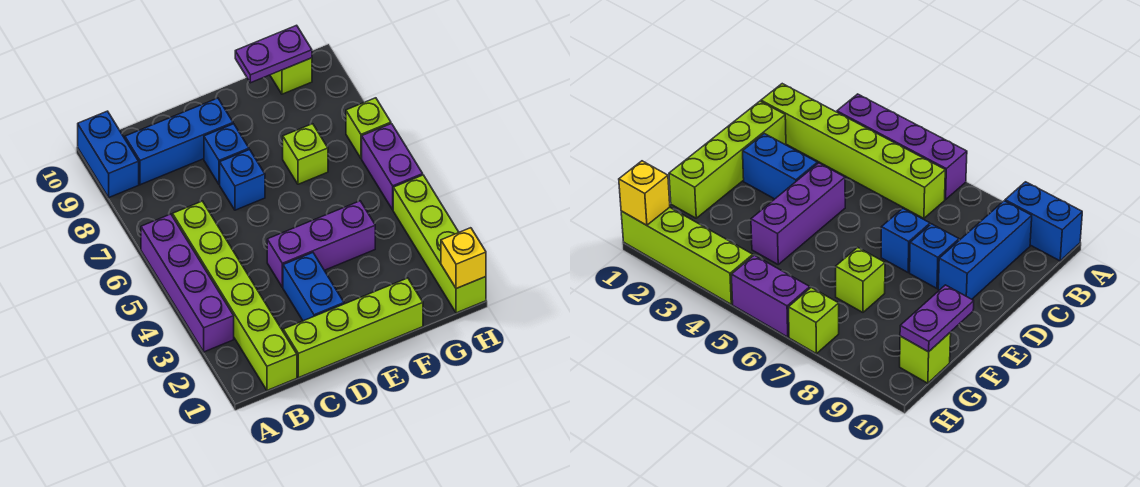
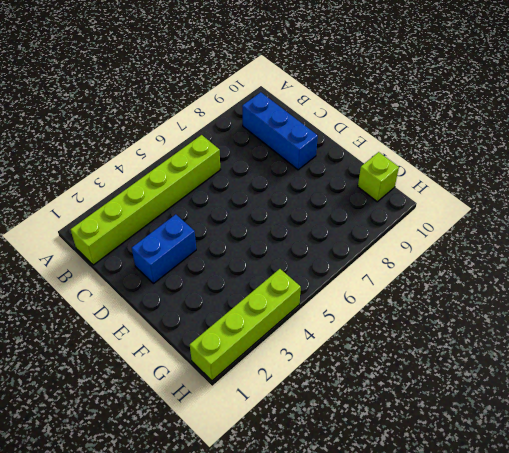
none -> purple 1x4 brick [141,214,234,352]
none -> blue 1x2 brick [78,111,139,197]
none -> lime 1x4 brick [283,278,423,378]

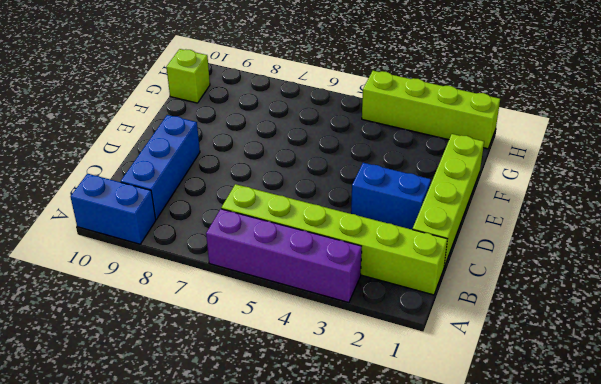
none -> purple 1x3 brick [267,201,375,287]
none -> blue 1x1 brick [220,150,265,210]
none -> blue 1x1 brick [204,124,249,185]

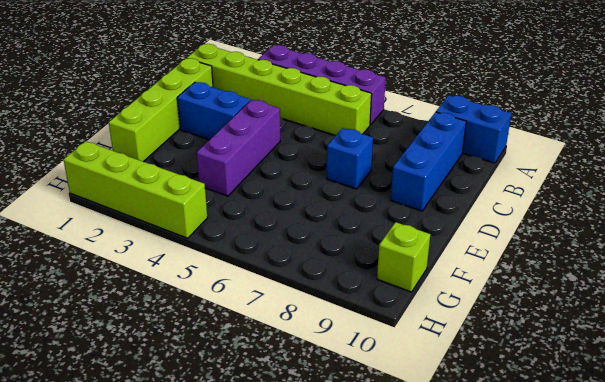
none -> blue 1x1 brick [204,124,249,185]
none -> lime 1x1 brick [283,124,328,184]
none -> purple 1x2 brick [362,124,423,210]

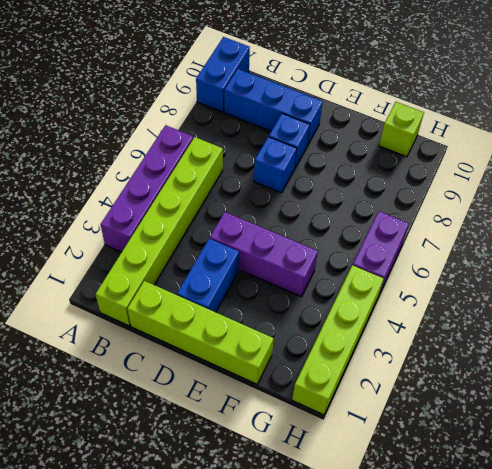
none -> lime 1x1 brick [283,124,328,184]
none -> lime 1x1 brick [346,98,391,159]
none -> purple 1x2 plate [235,25,312,83]

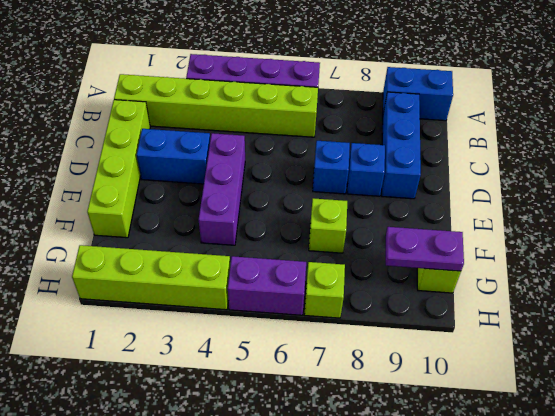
purple 1x2 plate [386,227,464,271] -> purple 1x2 plate turned to [235,25,312,83]
none -> yellow 1x1 brick [441,228,486,289]

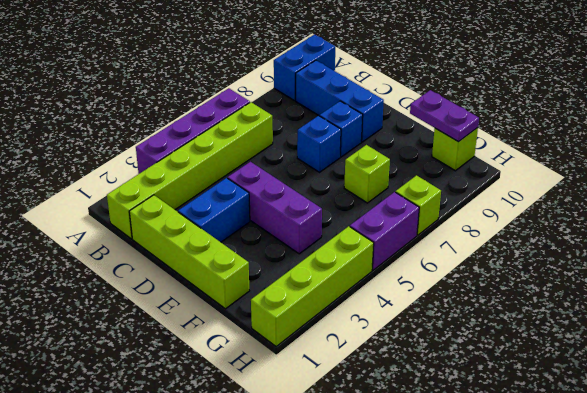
none -> yellow 1x1 brick [441,228,486,289]

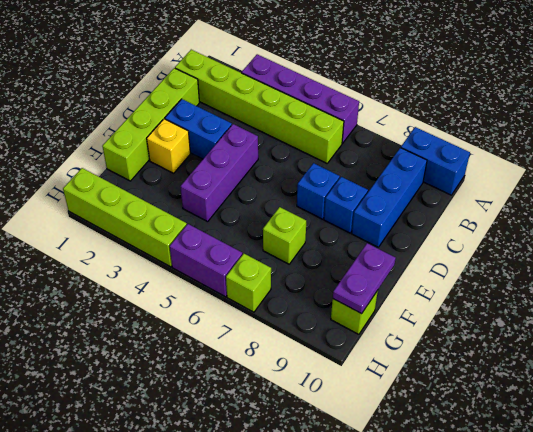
yellow 1x1 brick [147,119,190,173] -> yellow 1x1 brick moved to [441,228,486,289]

